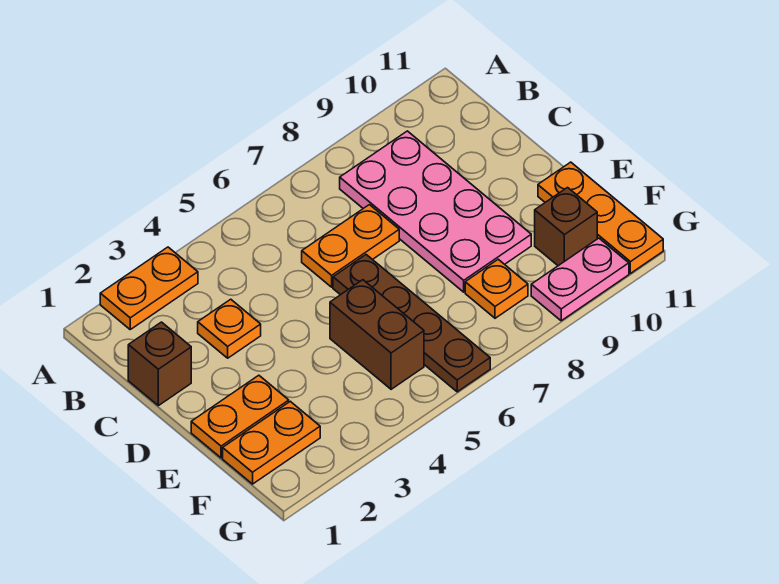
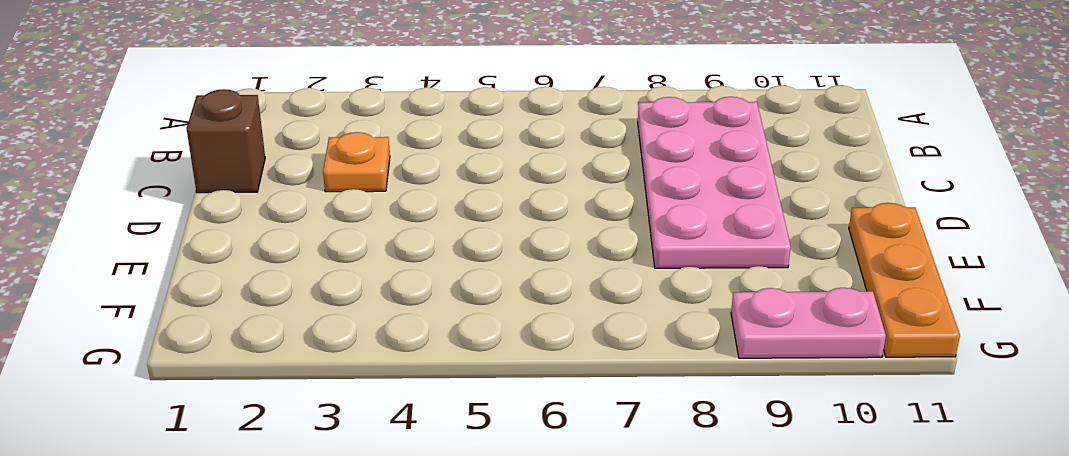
none -> orange 1x2 plate [100,247,198,329]
none -> orange 1x2 plate [302,205,399,287]
none -> brown 1x4 plate [333,255,490,392]

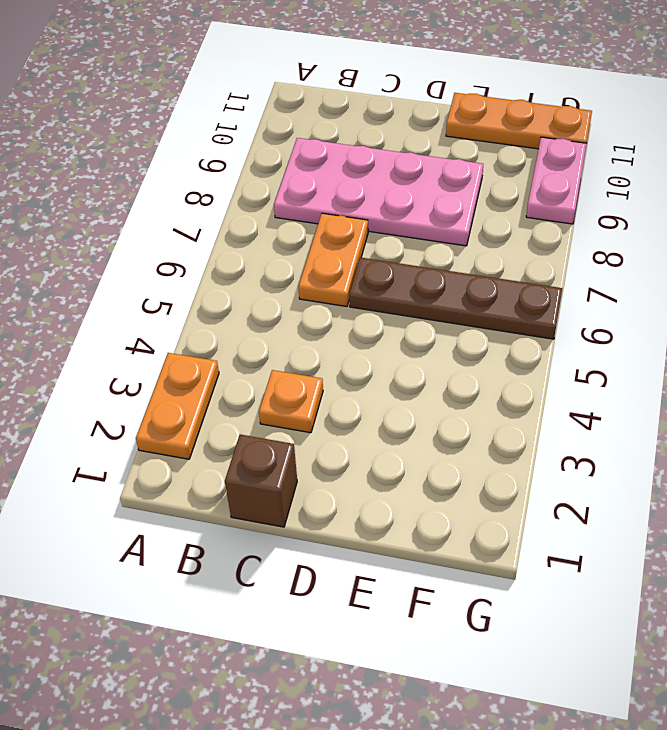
none -> orange 1x2 plate [191,375,289,458]
none -> brown 1x2 brick [330,280,424,389]
none -> orange 1x2 plate [223,401,320,484]

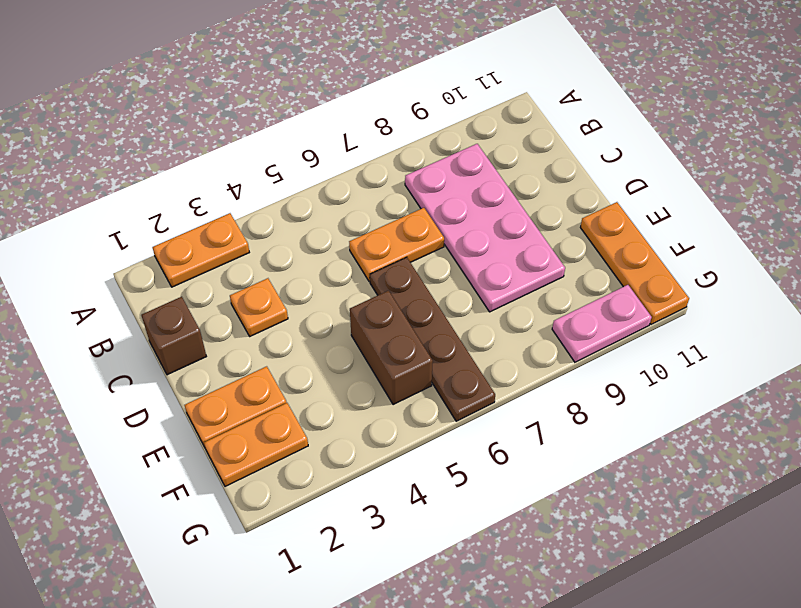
none -> orange 1x1 plate [465,259,528,318]
none -> brown 1x1 brick [535,188,597,266]

